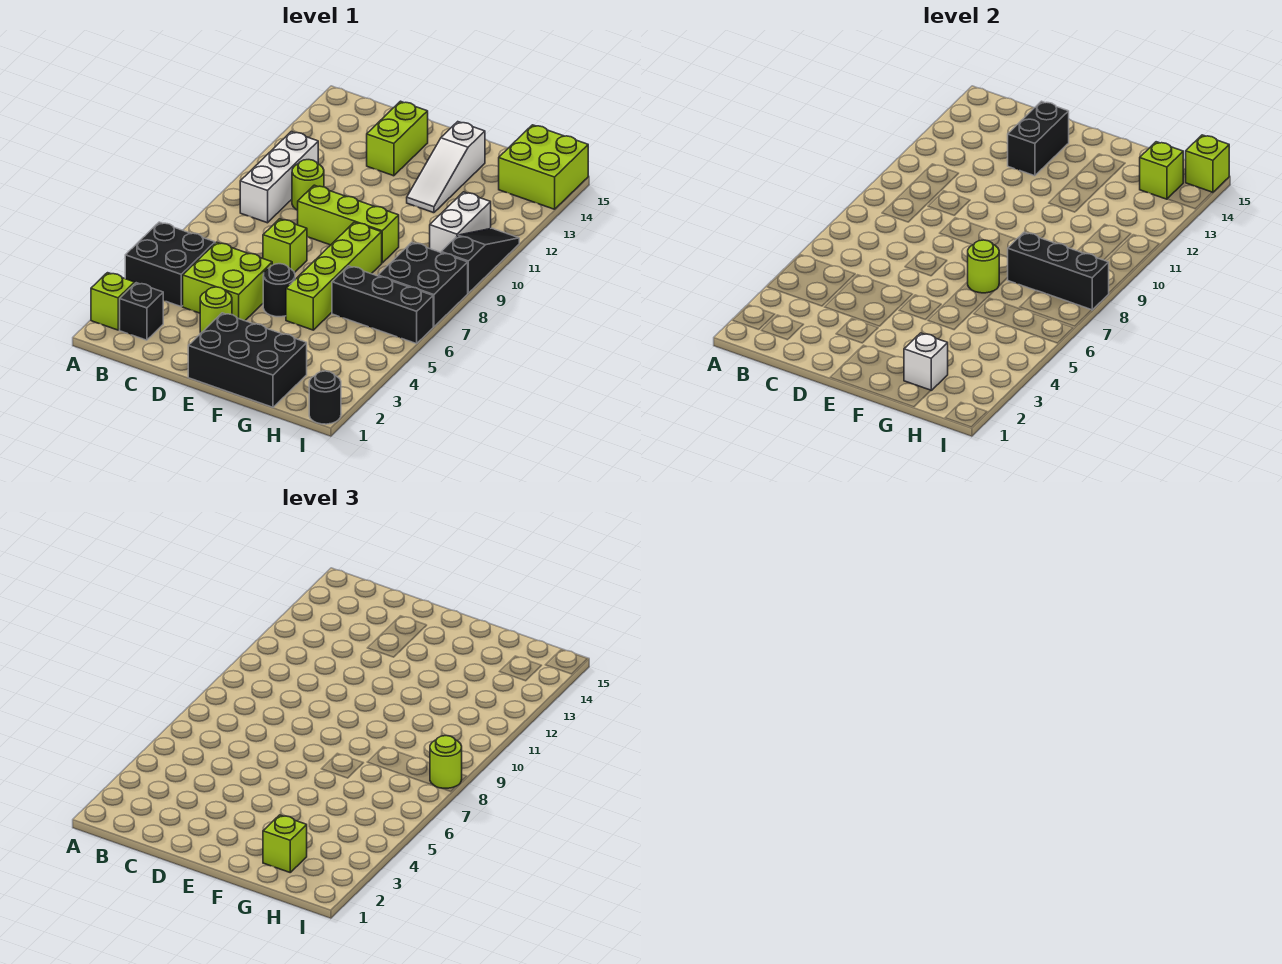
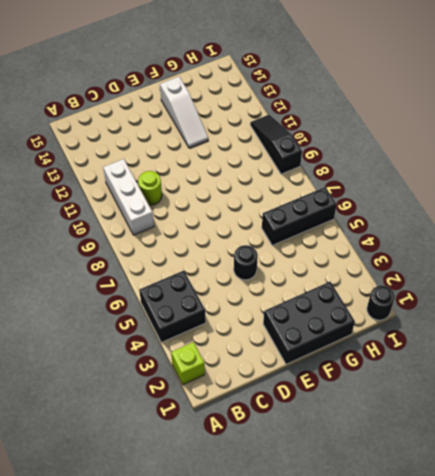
none -> black 1x1 brick [120,283,163,340]
none -> lime 2x2 brick [183,242,272,321]
none -> lime 1x1 round brick [200,287,232,333]

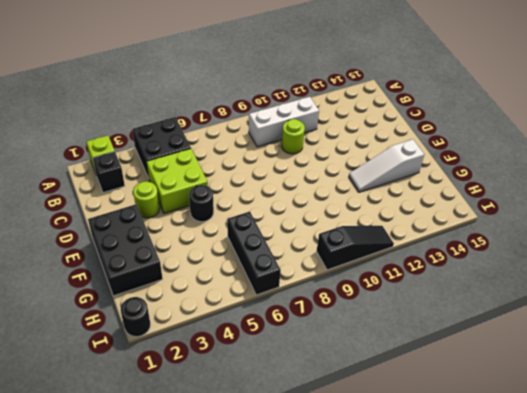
none -> lime 1x1 brick [263,219,307,273]
none -> lime 1x3 brick [297,185,399,263]
none -> lime 1x2 brick [367,101,428,176]

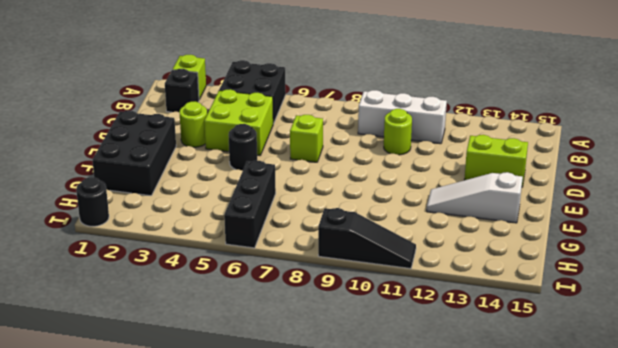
none -> lime 1x3 brick [297,185,399,263]
none -> lime 1x4 brick [286,222,382,330]
none -> black 2x2 brick [378,242,468,327]

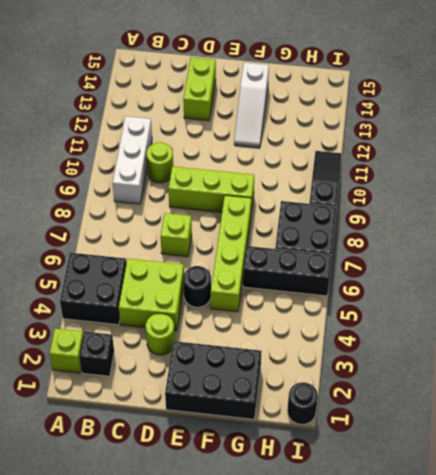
none -> white 1x2 brick [430,192,491,252]
none -> lime 2x2 brick [499,125,588,209]
none -> black 1x2 brick [1008,101,1069,176]

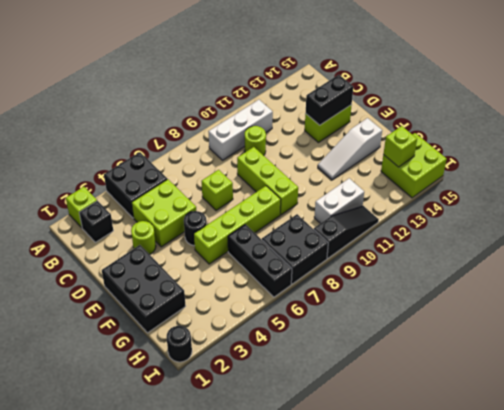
none -> lime 1x1 round brick [968,240,999,293]
none -> white 1x1 brick [904,333,948,390]
none -> black 1x3 brick [1008,232,1109,310]

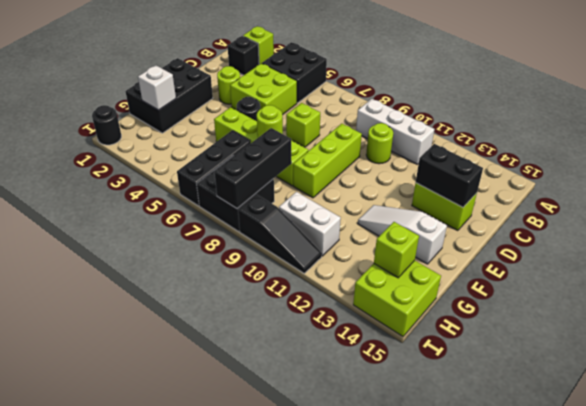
none -> lime 1x1 brick [1186,135,1229,193]
none -> lime 1x1 brick [263,815,307,872]
none -> lime 1x1 round brick [430,736,462,789]

